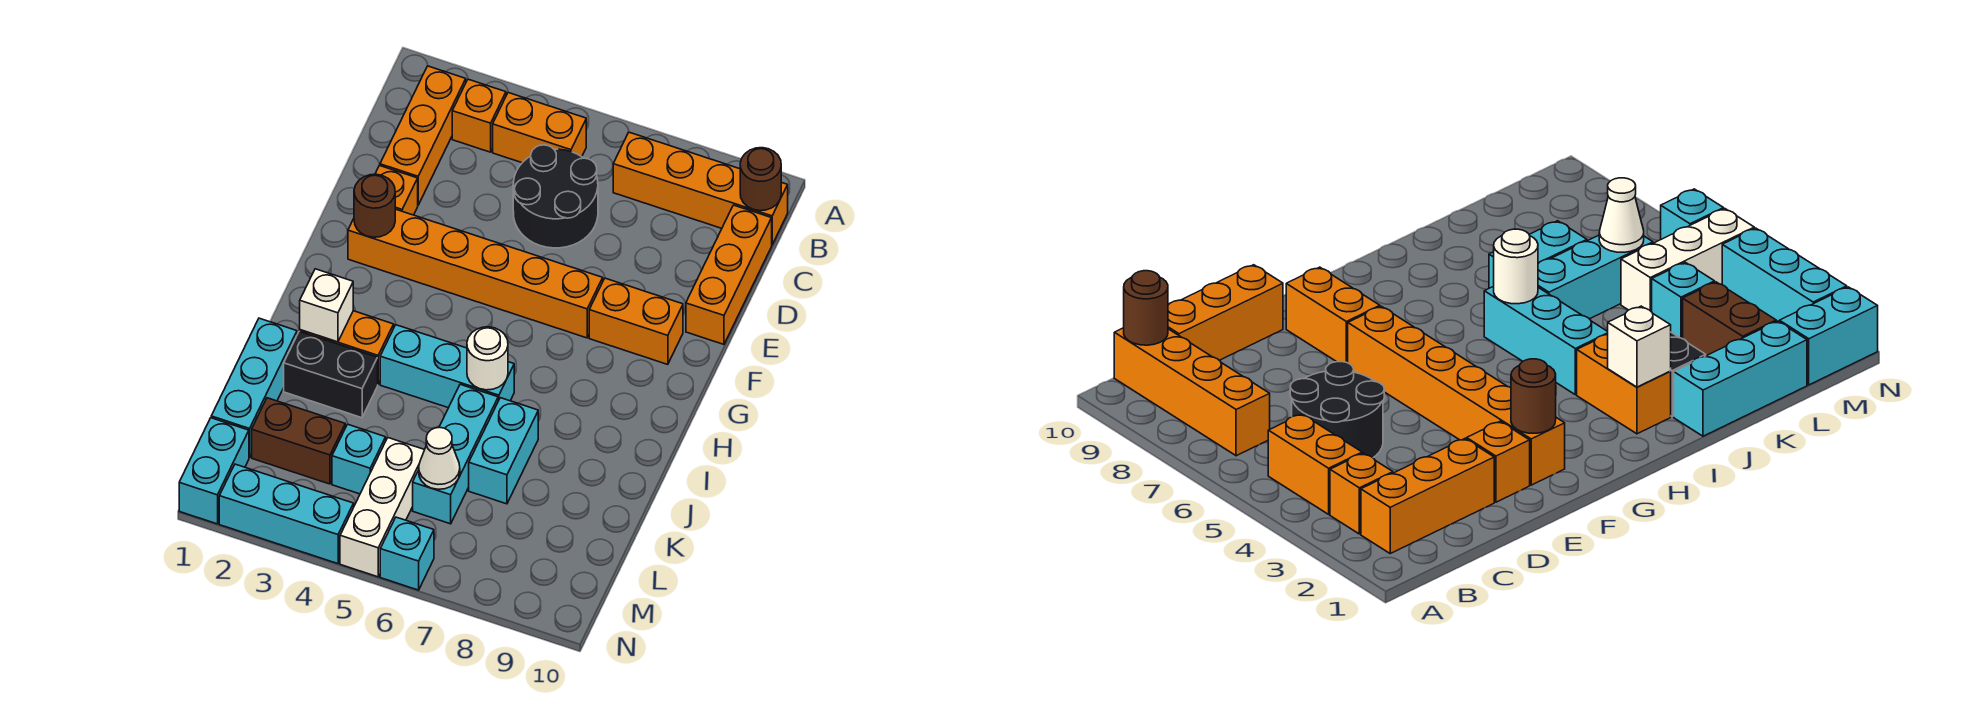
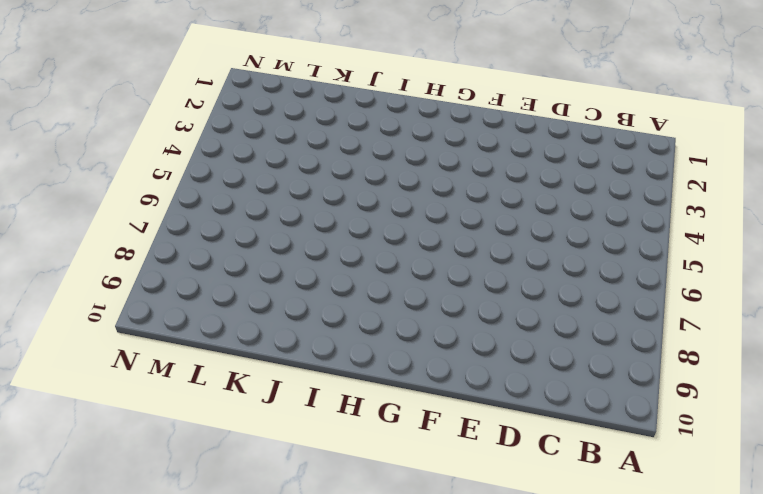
none -> orange 1x3 brick [380,66,466,205]
none -> orange 1x1 brick [452,79,506,152]
none -> orange 1x2 brick [493,93,586,163]

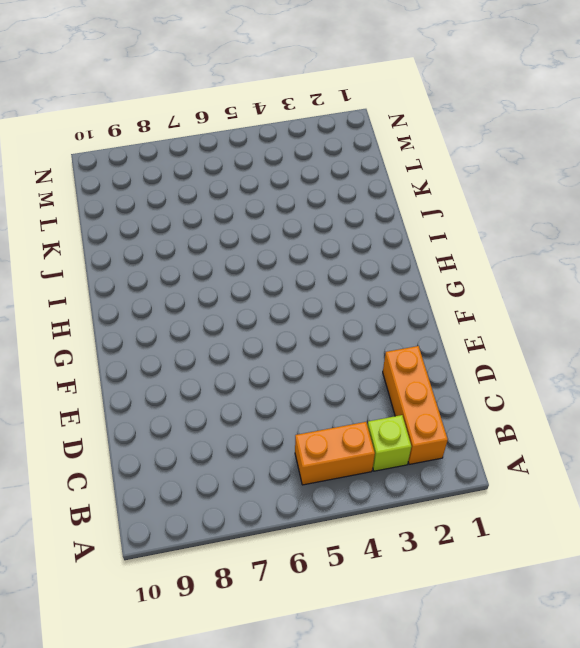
lime 1x1 brick [367,415,411,471] -> orange 1x1 brick [452,79,506,152]
none -> orange 1x4 brick [613,132,788,244]
none -> black 2x2 round brick [513,145,598,248]
none -> orange 1x3 brick [686,205,772,344]

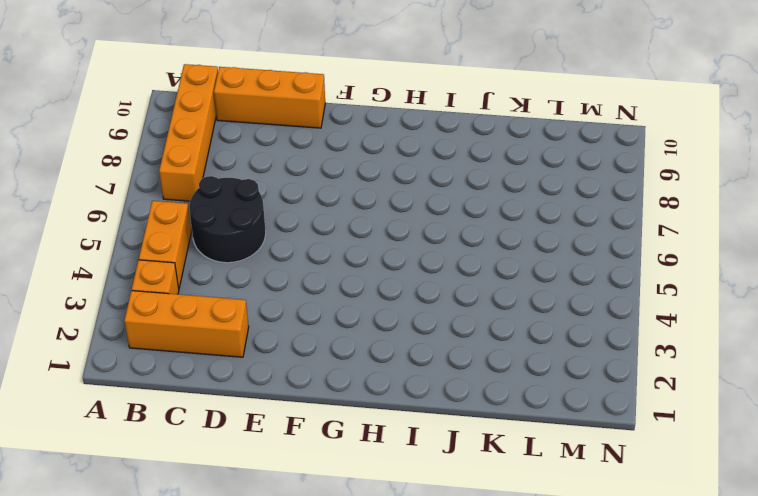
none -> orange 1x1 brick [375,165,418,215]
none -> orange 1x6 brick [348,209,603,338]
none -> orange 1x2 brick [589,278,683,364]

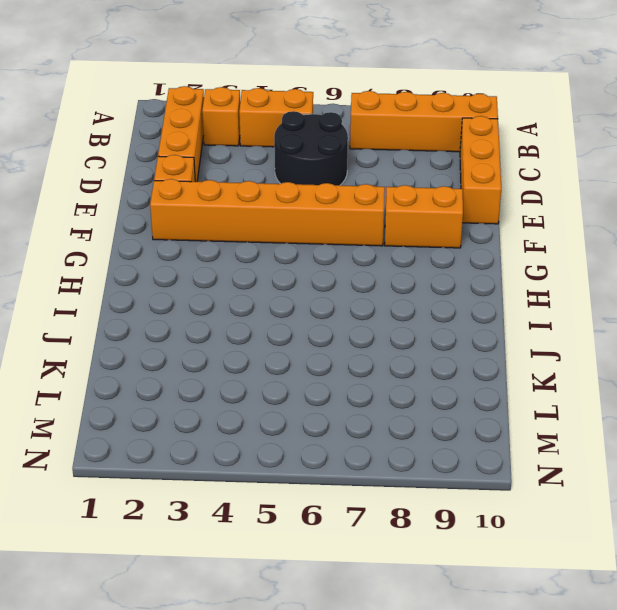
none -> orange 1x2 brick [300,311,394,384]
none -> cyan 1x3 brick [380,325,514,408]
none -> cyan 1x3 brick [211,318,297,458]

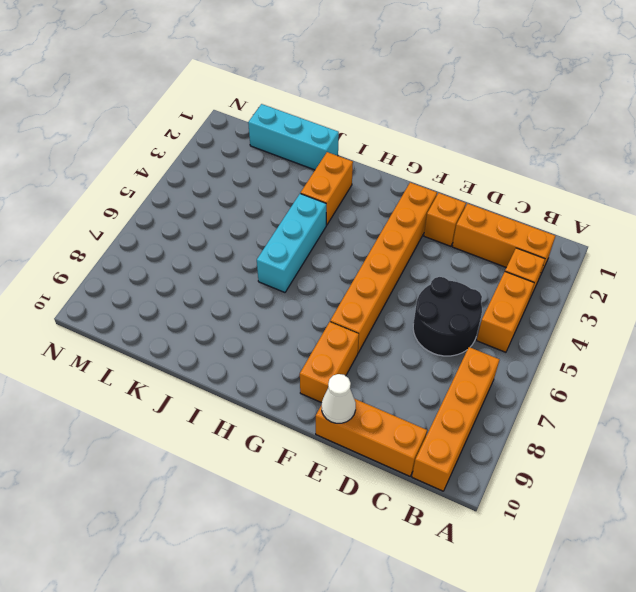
white 1x1 cone [322,374,356,423] -> white 1x1 cone moved to [419,427,460,489]
none -> black 1x2 brick [284,331,378,418]
none -> cyan 1x3 brick [413,384,498,524]
none -> cyan 1x2 brick [469,398,538,504]

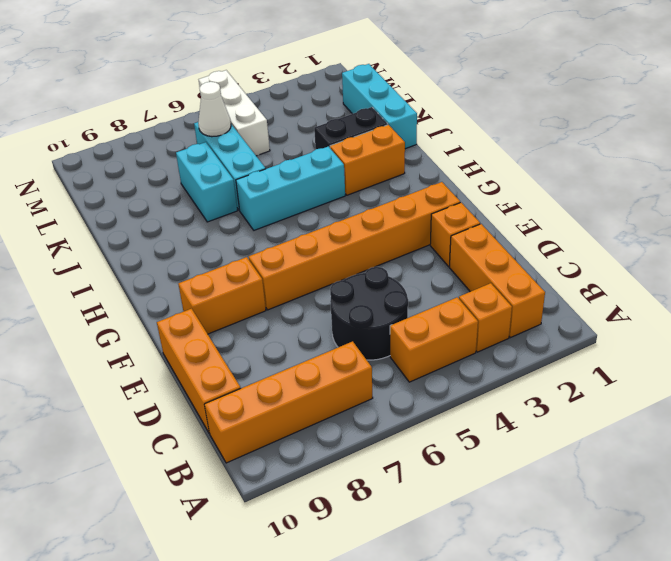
none -> brown 1x2 brick [252,398,345,484]
none -> cyan 1x1 brick [332,424,386,494]
none -> cyan 1x2 brick [179,418,249,524]

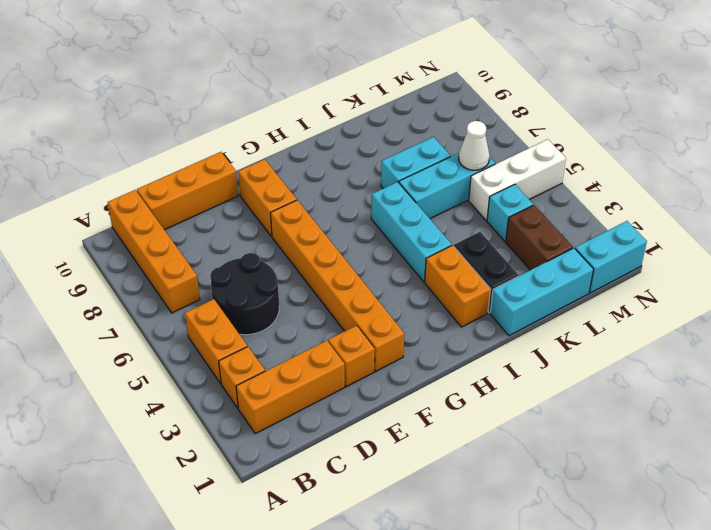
none -> cyan 1x3 brick [219,464,354,564]
none -> cyan 1x1 brick [380,517,434,590]
none -> brown 1x1 round brick [740,148,781,211]

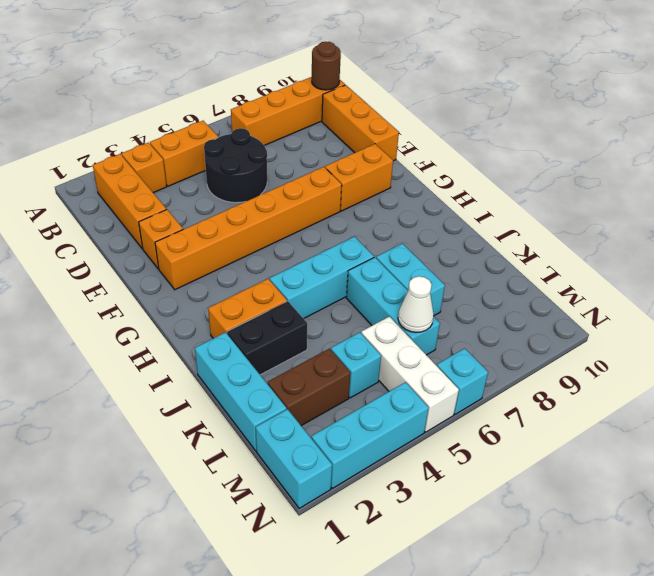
none -> brown 1x1 round brick [354,174,395,237]
none -> white 1x1 brick [300,269,353,342]
none -> white 1x1 round brick [467,327,508,390]

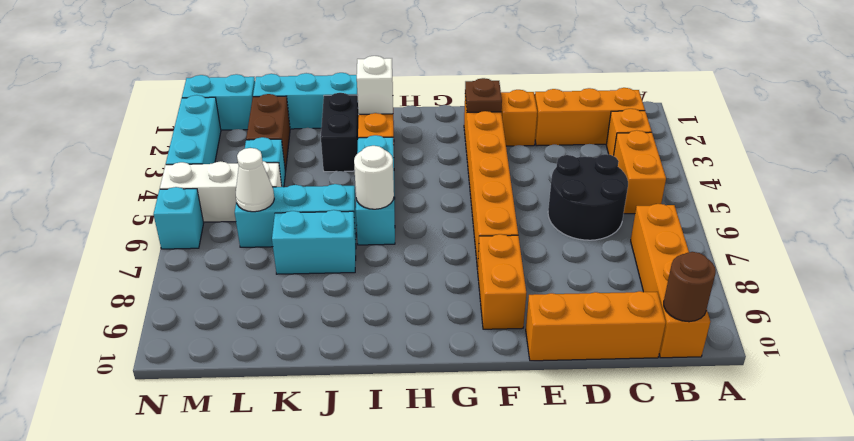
brown 1x1 plate [465,78,502,112] -> brown 1x1 round brick [354,174,395,237]

